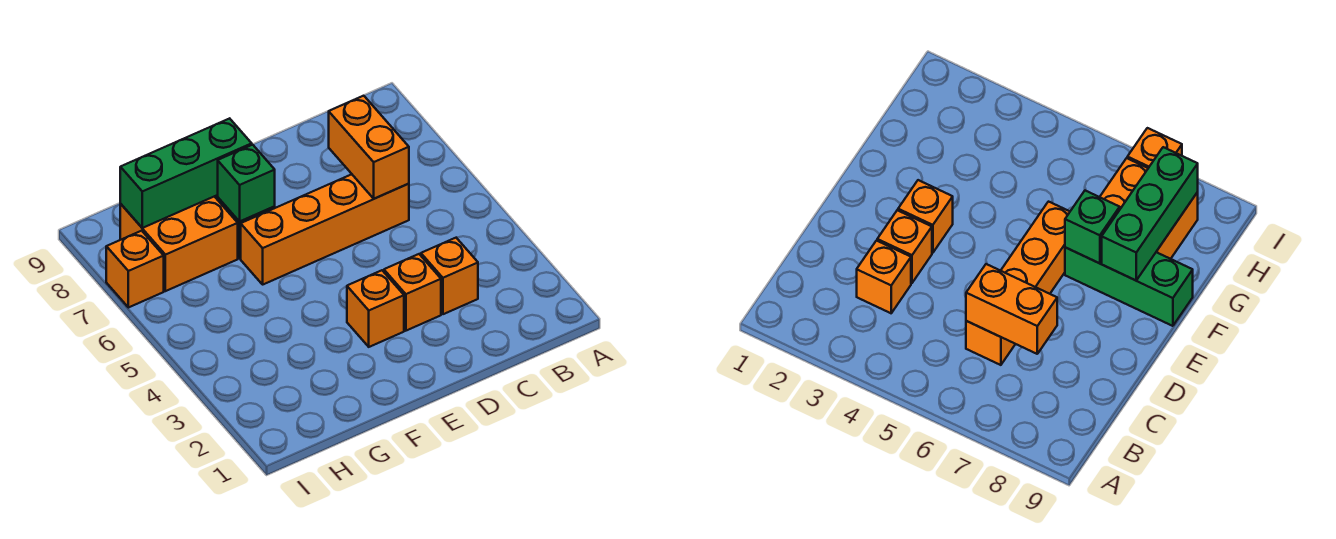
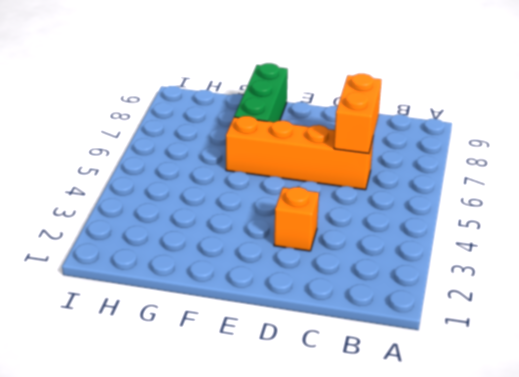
none -> orange 1x1 brick [421,238,478,314]
none -> orange 1x1 brick [347,270,404,347]

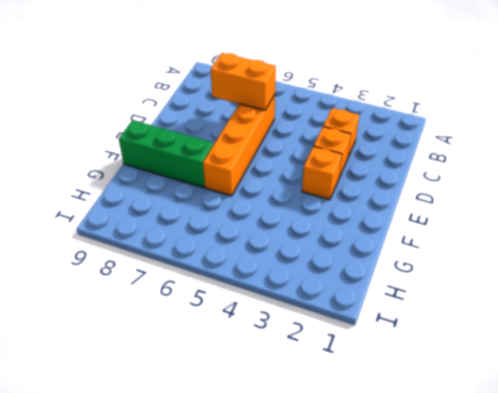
none -> orange 2x2 brick [120,196,238,291]
none -> orange 1x1 brick [106,231,164,308]

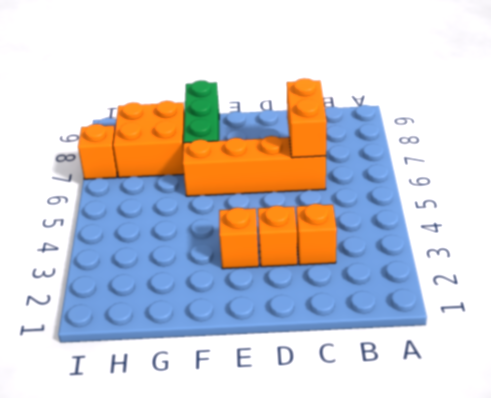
none -> green 1x1 brick [218,145,275,222]
none -> green 1x3 brick [120,118,252,228]

